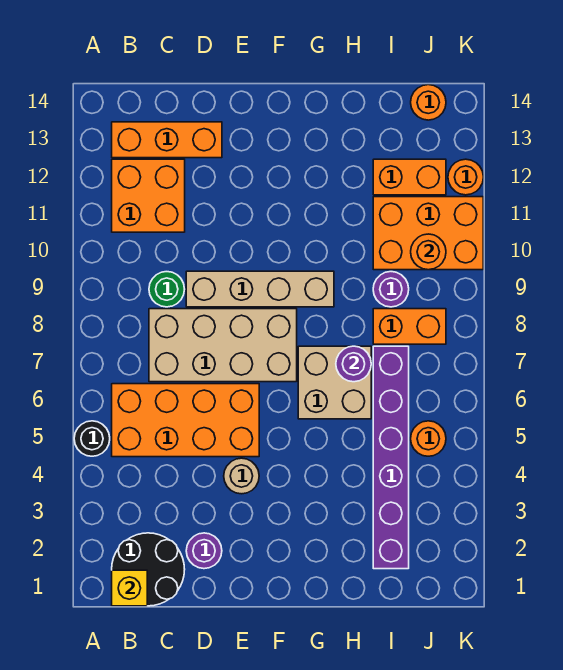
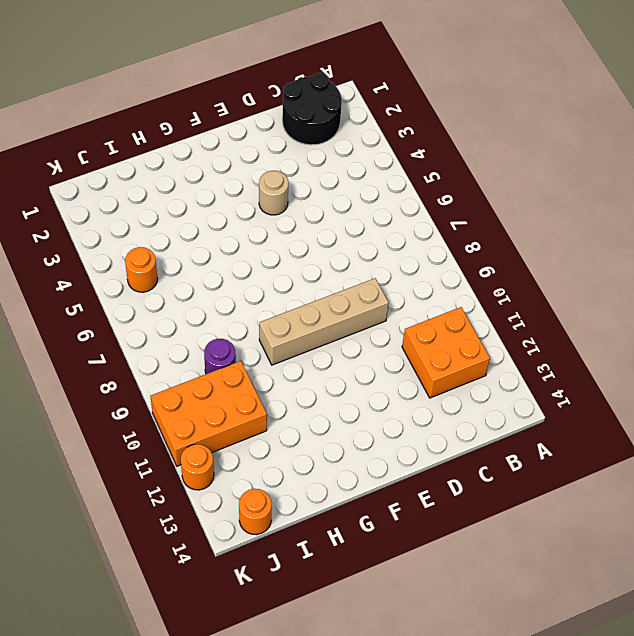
none -> black 1x1 round brick [74,421,110,456]
none -> orange 2x4 brick [112,384,259,457]
none -> orange 1x3 brick [112,122,222,158]

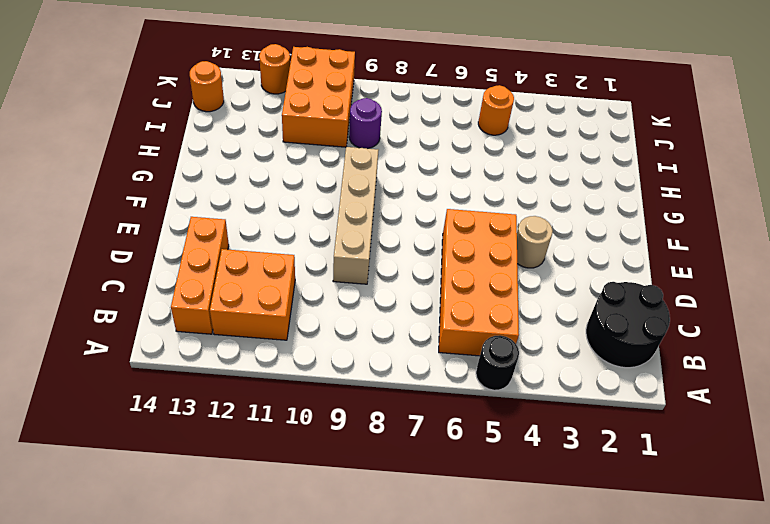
none -> tan 2x4 brick [149,309,297,382]
none -> green 1x1 round brick [149,272,185,307]
none -> purple 1x1 round brick [186,533,222,569]

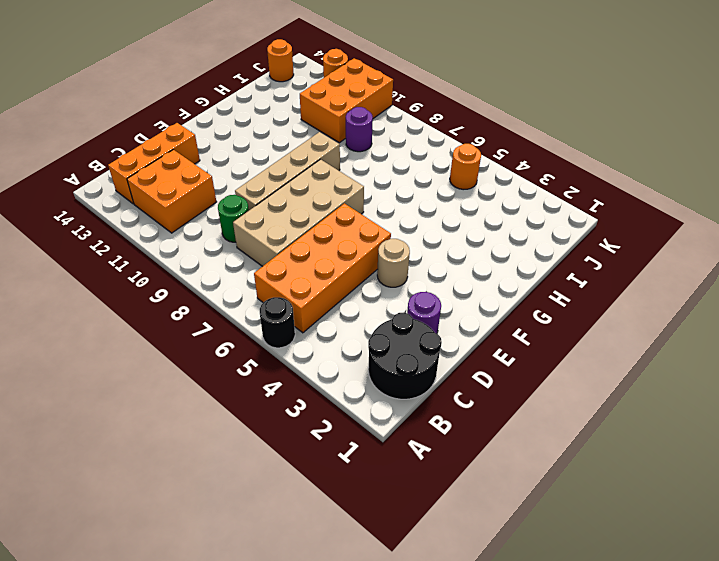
none -> tan 2x2 brick [298,346,371,419]
none -> purple 1x6 brick [373,346,409,569]
none -> orange 1x2 brick [373,309,446,344]

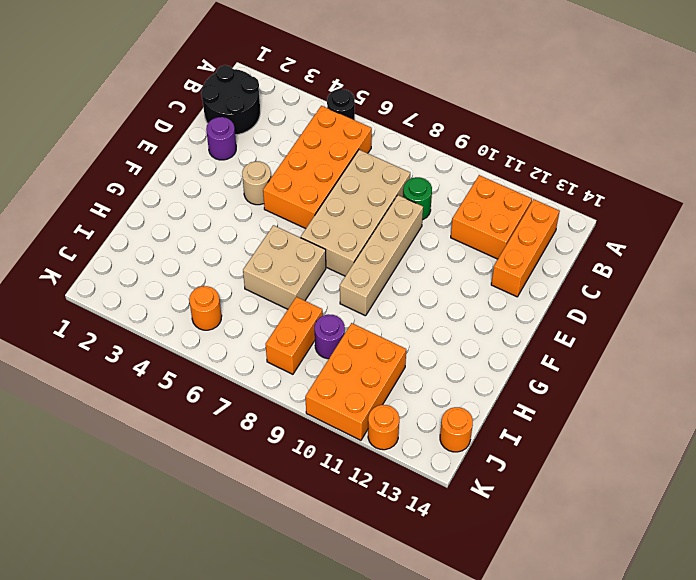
none -> purple 1x6 brick [373,346,409,569]
none -> orange 1x2 brick [373,159,446,195]
none -> yellow 1x1 brick [112,570,147,606]

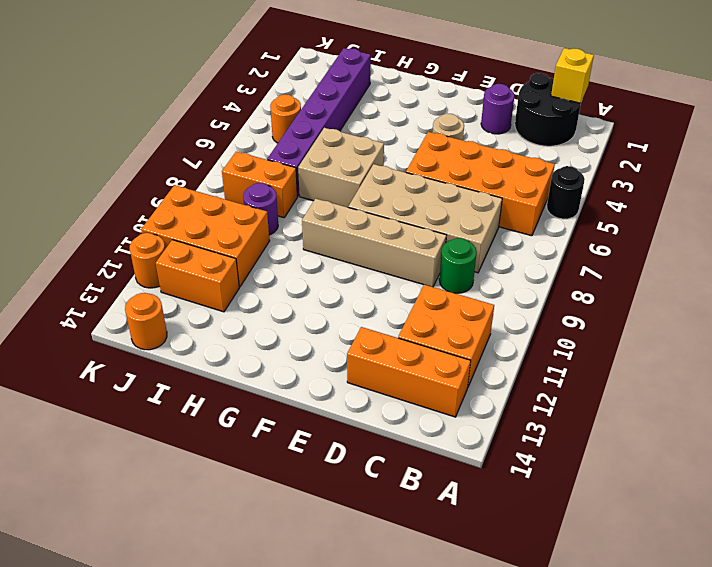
none -> purple 1x1 round brick [336,346,371,382]
none -> orange 1x1 round brick [411,234,446,270]

